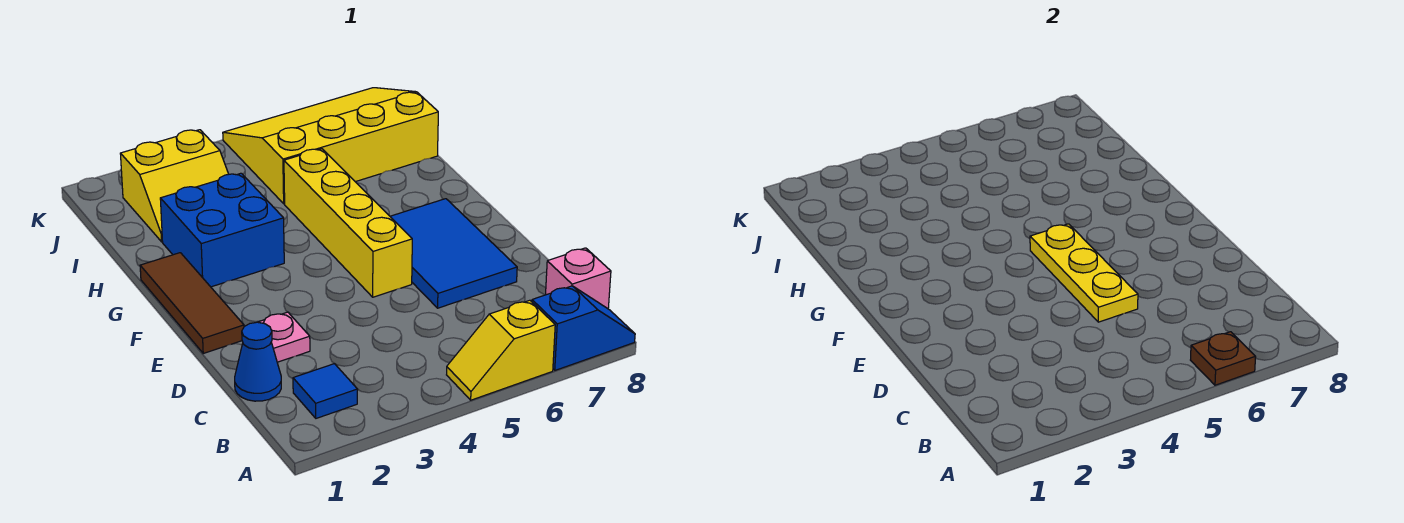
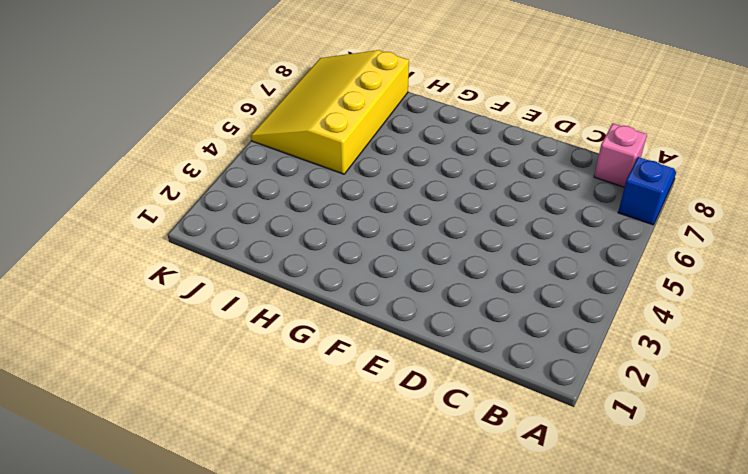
none -> yellow 1x2 slope [447,300,555,400]
none -> blue 1x1 tile [293,364,358,418]
none -> blue 1x1 cone [235,322,281,401]

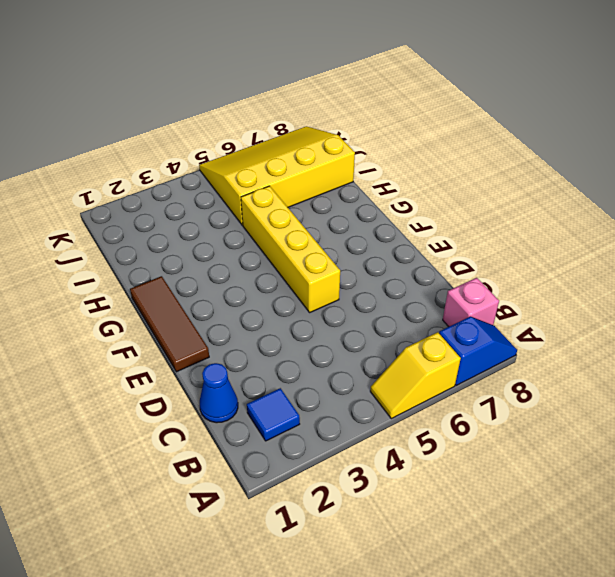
none -> pink 1x1 plate [258,312,310,362]
none -> blue 2x3 tile [390,199,517,308]
none -> blue 2x2 brick [160,173,284,287]

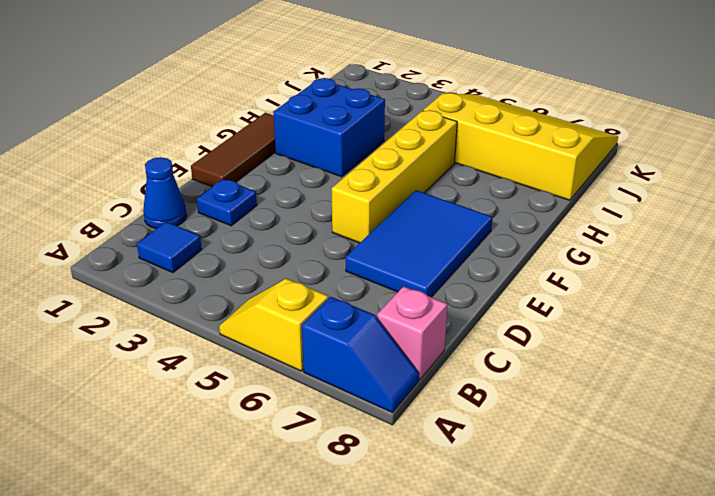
blue 1x1 plate [197,179,257,226] -> pink 1x1 plate [258,312,310,362]
none -> yellow 2x2 slope [120,130,229,242]
none -> brown 1x1 plate [1191,332,1256,385]
none -> yellow 1x3 plate [1030,224,1138,322]

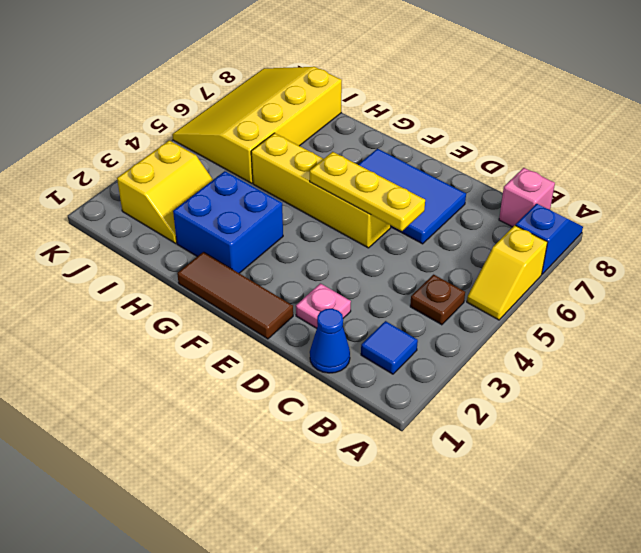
brown 1x1 plate [410,275,465,325] -> brown 1x1 plate moved to [1191,332,1256,385]

